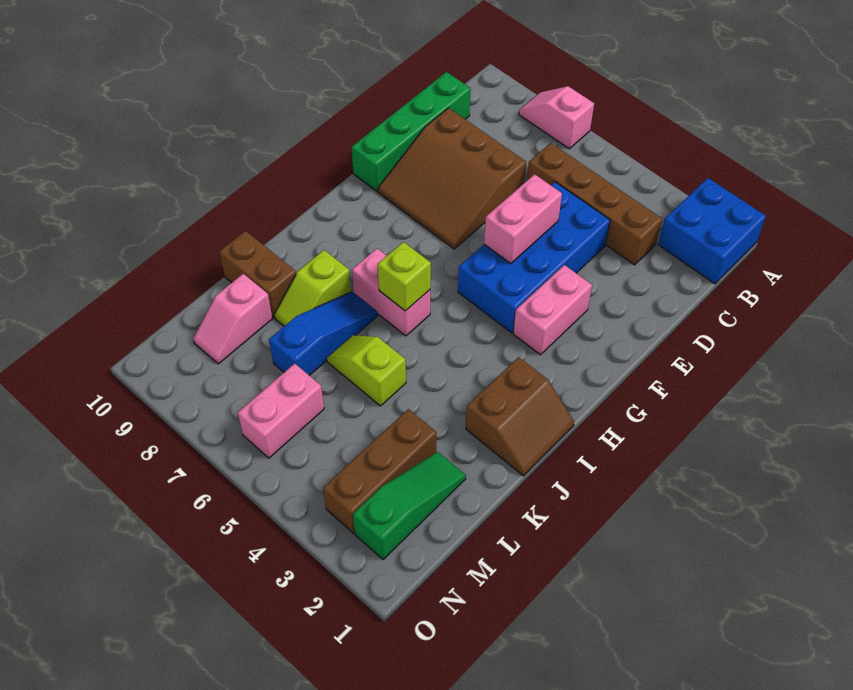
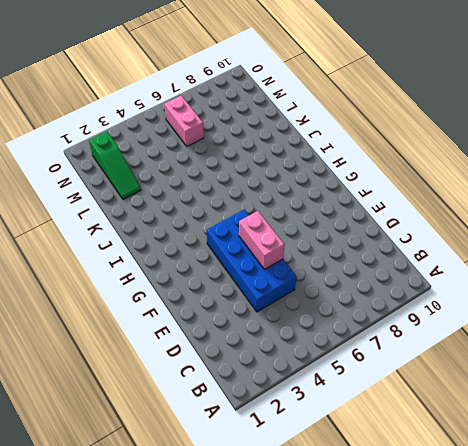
none -> blue 2x2 brick [658,178,766,284]
none -> pink 1x2 slope [519,86,594,149]
none -> brown 1x4 brick [527,143,662,265]

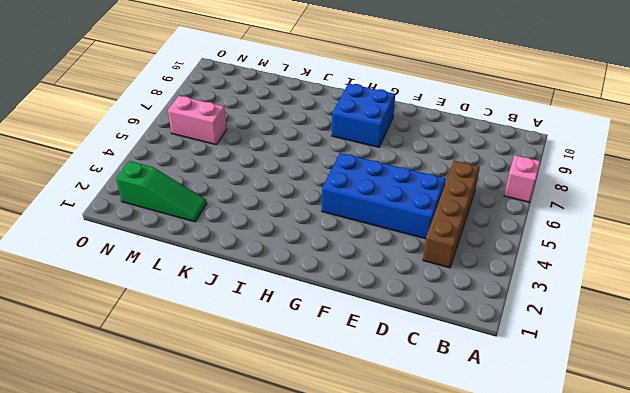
blue 2x2 brick [332,83,395,147] -> blue 2x2 brick moved to [658,178,766,284]
none -> green 1x4 brick [352,72,471,191]
none -> brown 3x3 slope [378,108,526,249]
none -> pink 1x2 brick [513,265,592,355]

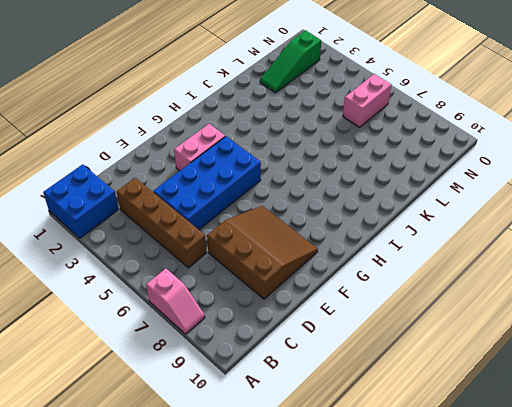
none -> green 1x4 brick [352,72,471,191]
none -> brown 2x2 slope [466,357,574,476]
none -> pink 1x2 brick [352,249,430,336]

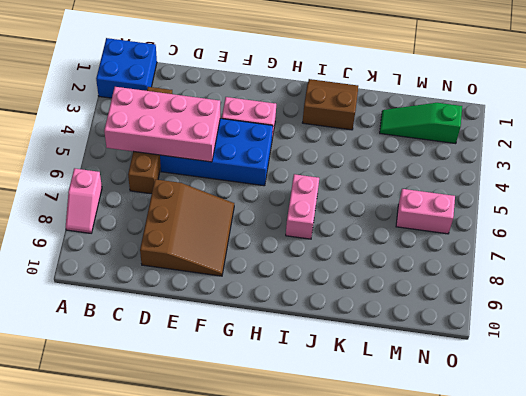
pink 2x4 brick [104,87,220,162] -> pink 1x2 brick [484,174,562,264]
none -> green 1x4 brick [352,72,471,191]
none -> blue 1x3 slope [269,292,378,376]
none -> lime 1x2 slope [274,250,351,326]

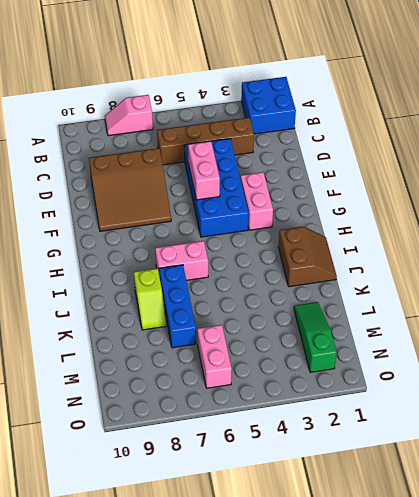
blue 1x3 brick [159,265,196,348] -> blue 1x3 slope [269,292,378,376]
none -> green 1x4 brick [352,72,471,191]
none -> lime 1x2 slope [327,335,406,406]
none -> brown 1x2 brick [219,231,296,317]

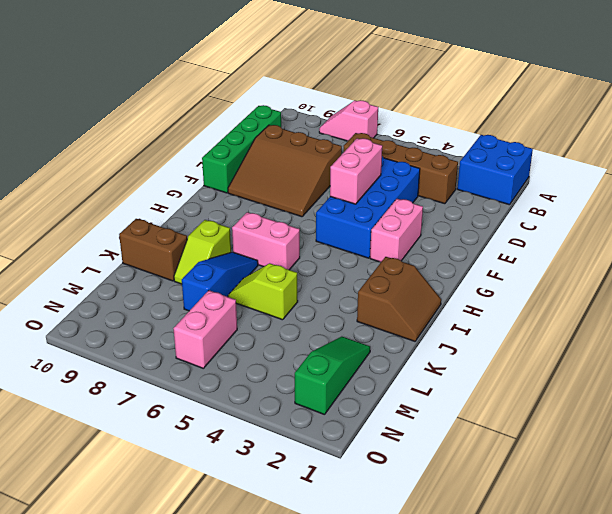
none -> brown 1x3 brick [323,409,437,533]
none -> pink 1x2 slope [193,274,272,364]
none -> lime 1x1 brick [378,242,431,311]

